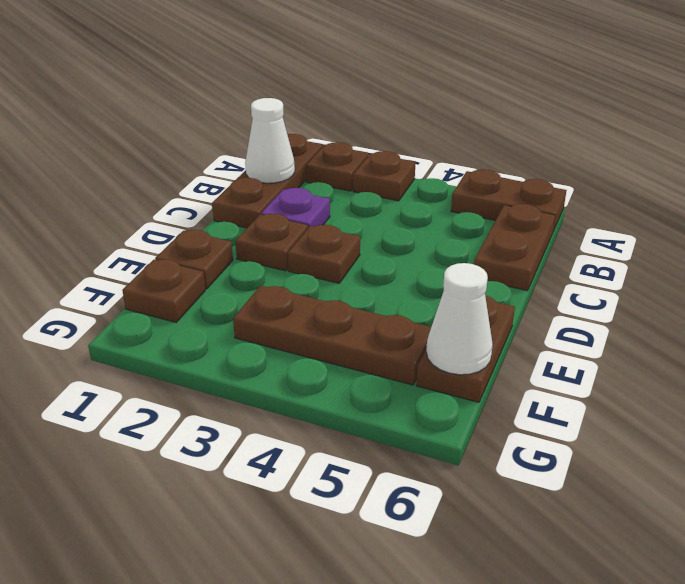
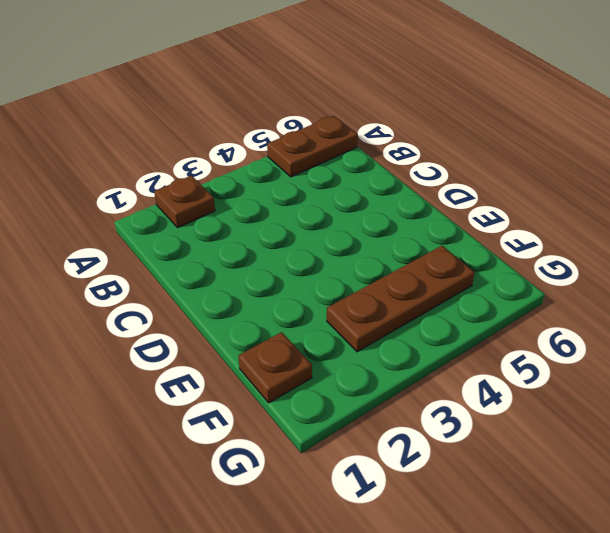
none -> brown 1x3 plate [212,134,323,228]
none -> brown 1x1 plate [353,151,416,201]
none -> brown 1x2 plate [474,204,555,291]

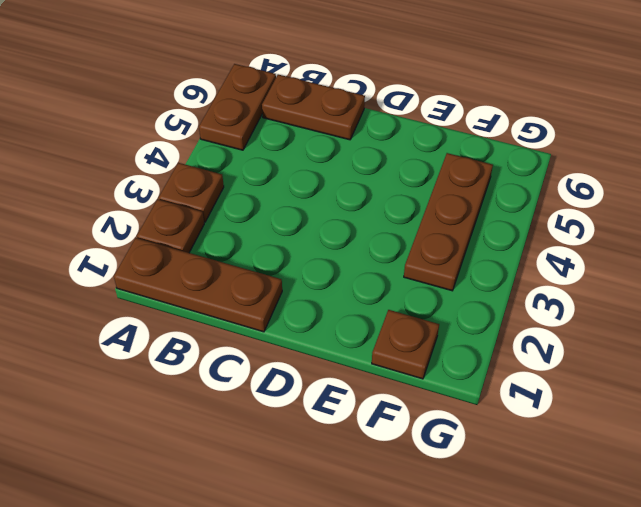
none -> purple 1x1 plate [261,188,330,228]
none -> brown 1x1 plate [235,214,308,271]
none -> brown 1x1 plate [288,225,360,283]

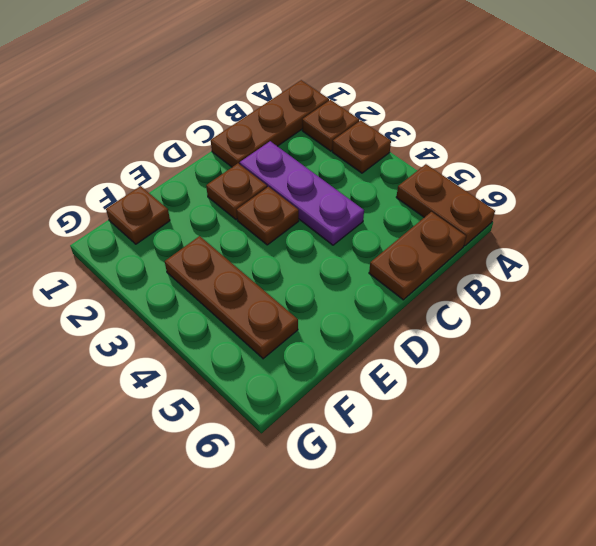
purple 1x3 plate [240,141,364,245] -> purple 1x1 plate [261,188,330,228]
none -> brown 1x1 plate [155,230,233,289]
none -> brown 1x2 plate [416,295,515,402]
none -> white 1x1 cone [245,98,295,183]

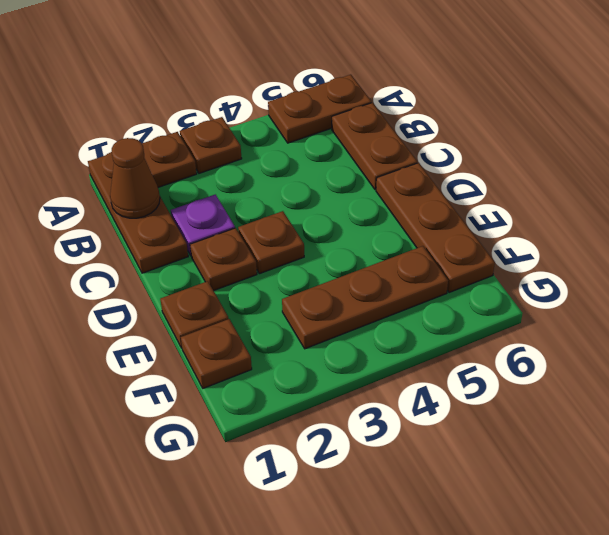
brown 1x1 cone [110,138,160,218] -> white 1x1 cone [245,98,295,183]
brown 1x3 plate [376,163,495,293] -> brown 1x2 plate [416,295,515,402]
none -> white 1x1 cone [426,263,493,375]

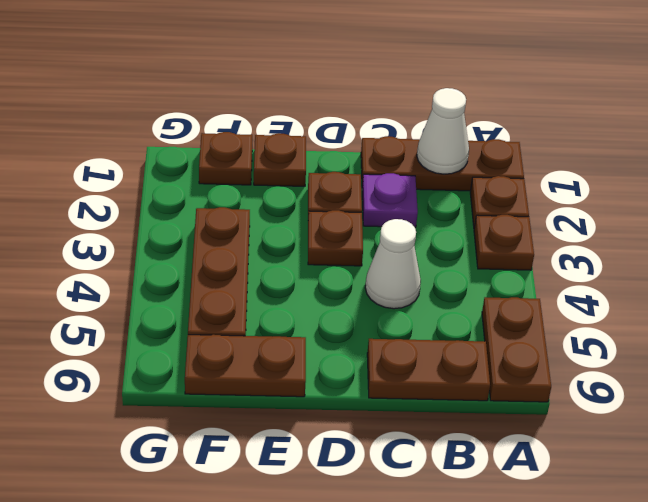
white 1x1 cone [365,219,421,309] -> white 1x1 cone moved to [426,263,493,375]

